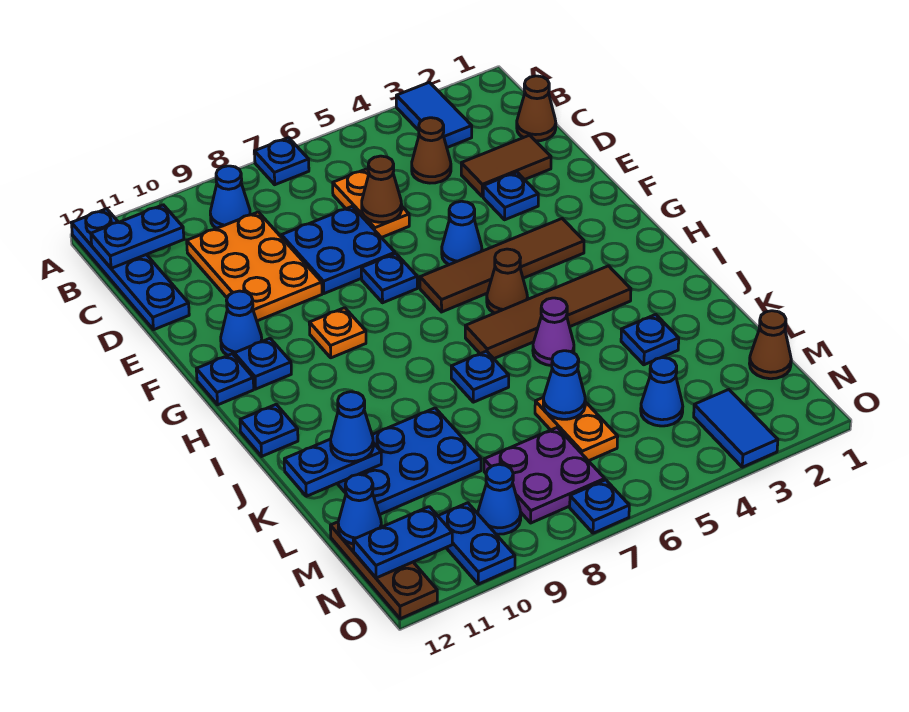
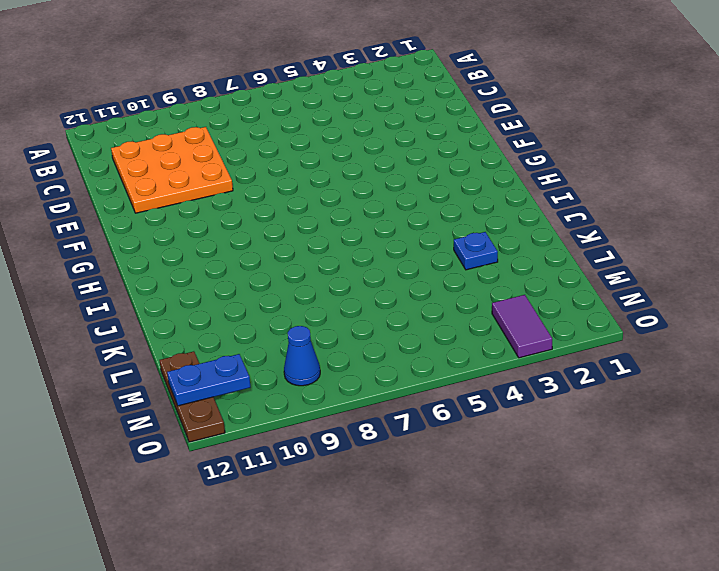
orange 3x3 plate [111,127,233,213] -> orange 2x3 plate [187,212,322,321]
purple 1x2 tile [492,295,552,358] -> blue 1x2 tile [694,390,778,467]
none -> blue 1x2 tile [396,82,472,148]
none -> blue 1x1 plate [254,138,309,185]
none -> blue 1x4 plate [72,209,189,330]
none -> blue 1x1 cone [210,166,250,228]

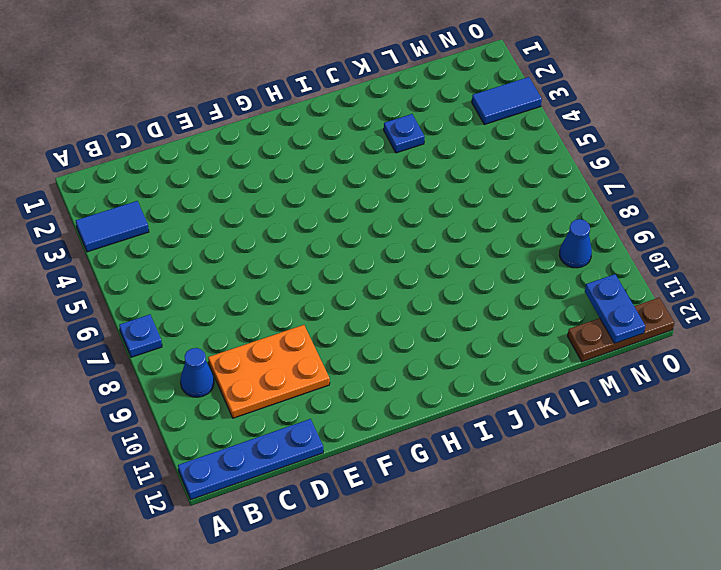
none -> brown 1x1 cone [517,76,556,141]
none -> brown 1x1 cone [412,118,451,183]
none -> orange 1x2 plate [333,169,409,238]
none -> brown 1x2 tile [461,135,551,197]

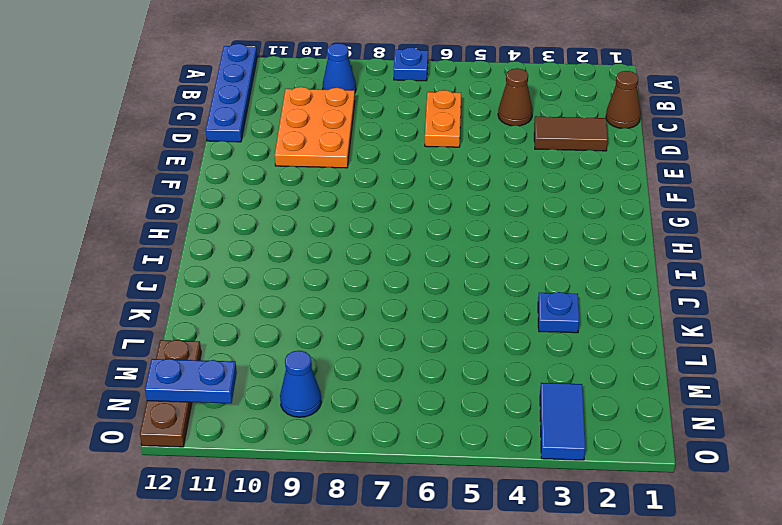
none -> blue 1x2 tile [396,82,472,148]
none -> blue 2x2 plate [281,206,395,294]
none -> blue 1x1 plate [483,172,538,220]
none -> blue 1x1 cone [442,201,482,265]

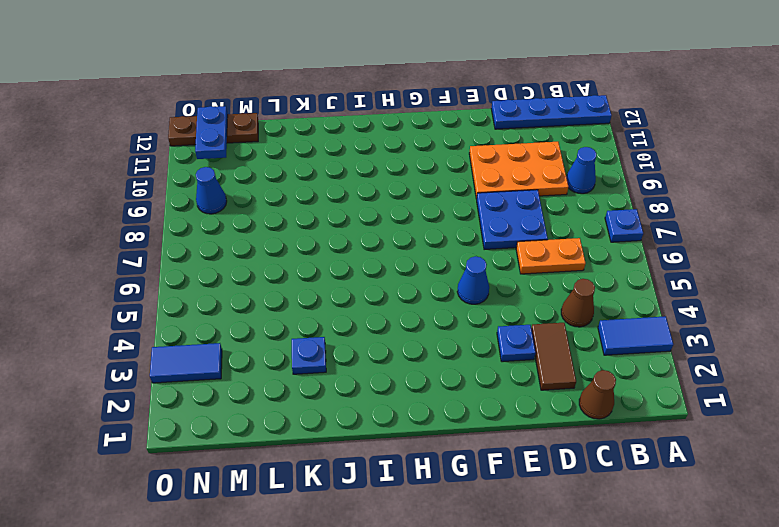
none -> blue 1x1 plate [361,254,417,303]
none -> blue 1x1 cone [221,291,262,356]
none -> brown 1x4 tile [420,219,584,312]
none -> orange 1x1 plate [309,308,366,358]

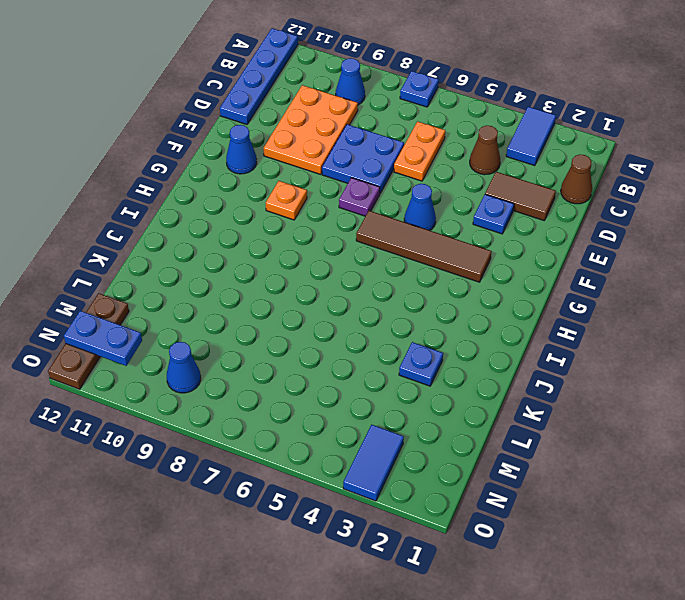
purple 1x1 plate [339,178,380,216] -> blue 1x1 plate [361,254,417,303]
none -> blue 1x1 plate [234,338,291,389]
none -> blue 1x1 plate [196,354,254,405]
none -> brown 1x1 cone [487,249,528,313]
none -> brown 1x4 tile [465,266,631,359]

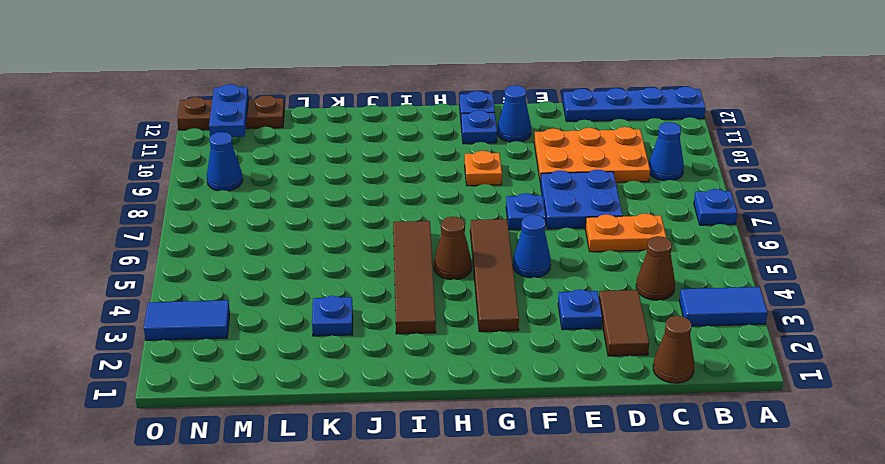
none -> blue 1x1 plate [240,404,298,456]
none -> purple 1x1 cone [533,298,574,366]
none -> blue 1x1 plate [451,351,509,402]
none -> blue 2x3 plate [337,408,481,515]

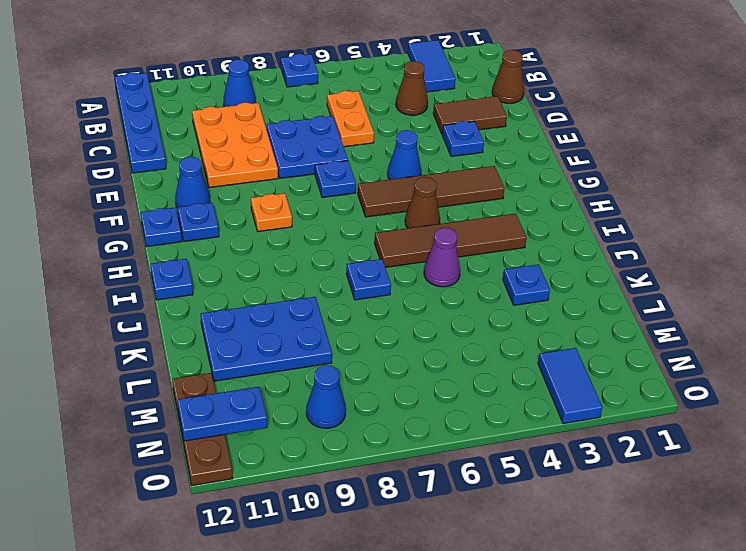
none -> orange 1x2 plate [535,398,618,461]
none -> brown 1x1 cone [750,311,791,379]
none -> blue 1x1 cone [641,358,683,426]
none -> purple 2x2 plate [484,428,605,523]

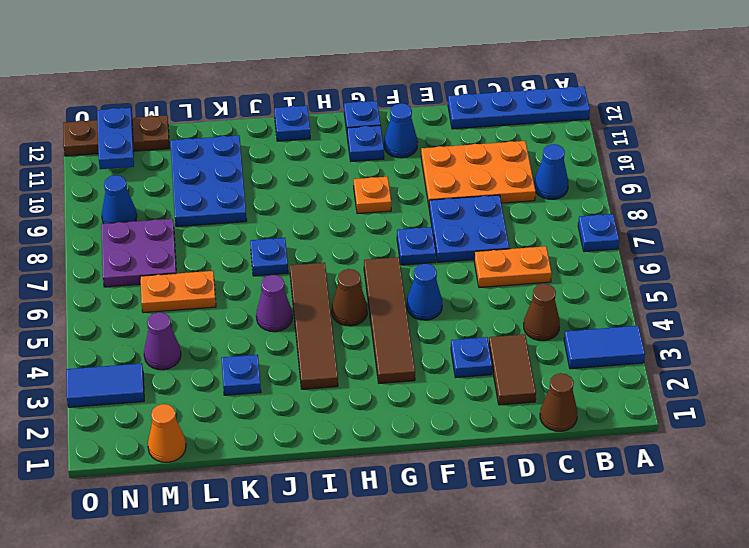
orange 1x1 cone [148,404,186,462] -> brown 1x1 cone [750,311,791,379]
purple 1x1 cone [144,312,181,370] -> blue 1x1 cone [641,358,683,426]
none -> blue 1x2 plate [438,503,515,584]
none -> blue 1x1 plate [570,480,629,533]
none -> blue 1x2 plate [91,205,184,268]
none -> brown 1x1 cone [362,156,402,222]

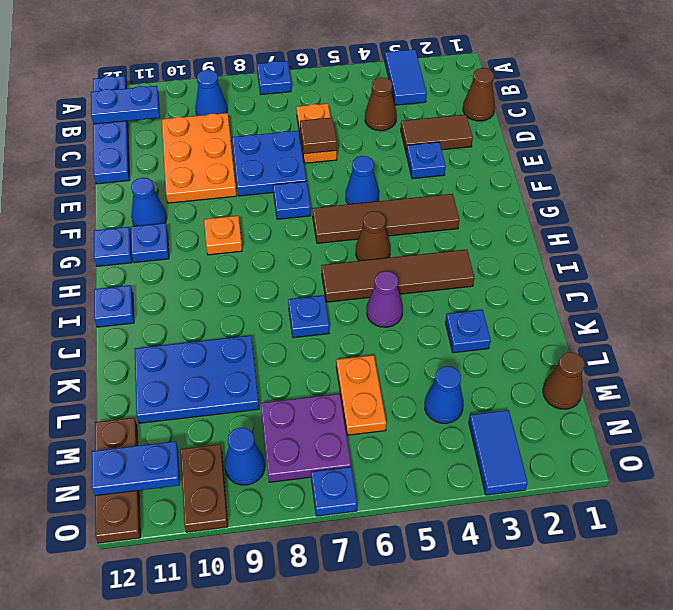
brown 1x1 tile [300,118,337,154] -> brown 1x1 cone [362,156,402,222]
brown 1x2 plate [180,444,228,532] -> blue 1x2 plate [438,503,515,584]
none -> blue 1x2 plate [284,439,381,496]
none -> blue 1x1 cone [543,351,585,419]
none -> blue 1x1 cone [338,474,381,544]
none -> blue 1x1 cone [331,392,373,461]

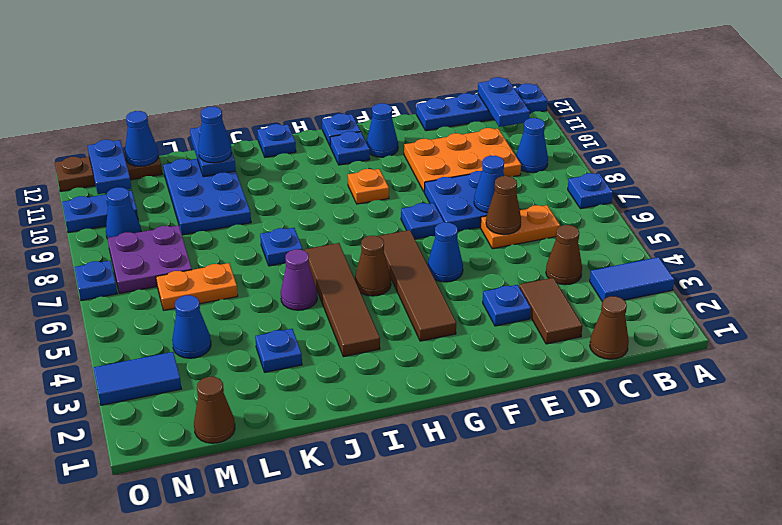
blue 1x1 cone [474,156,504,213] -> blue 1x1 cone moved to [543,351,585,419]

